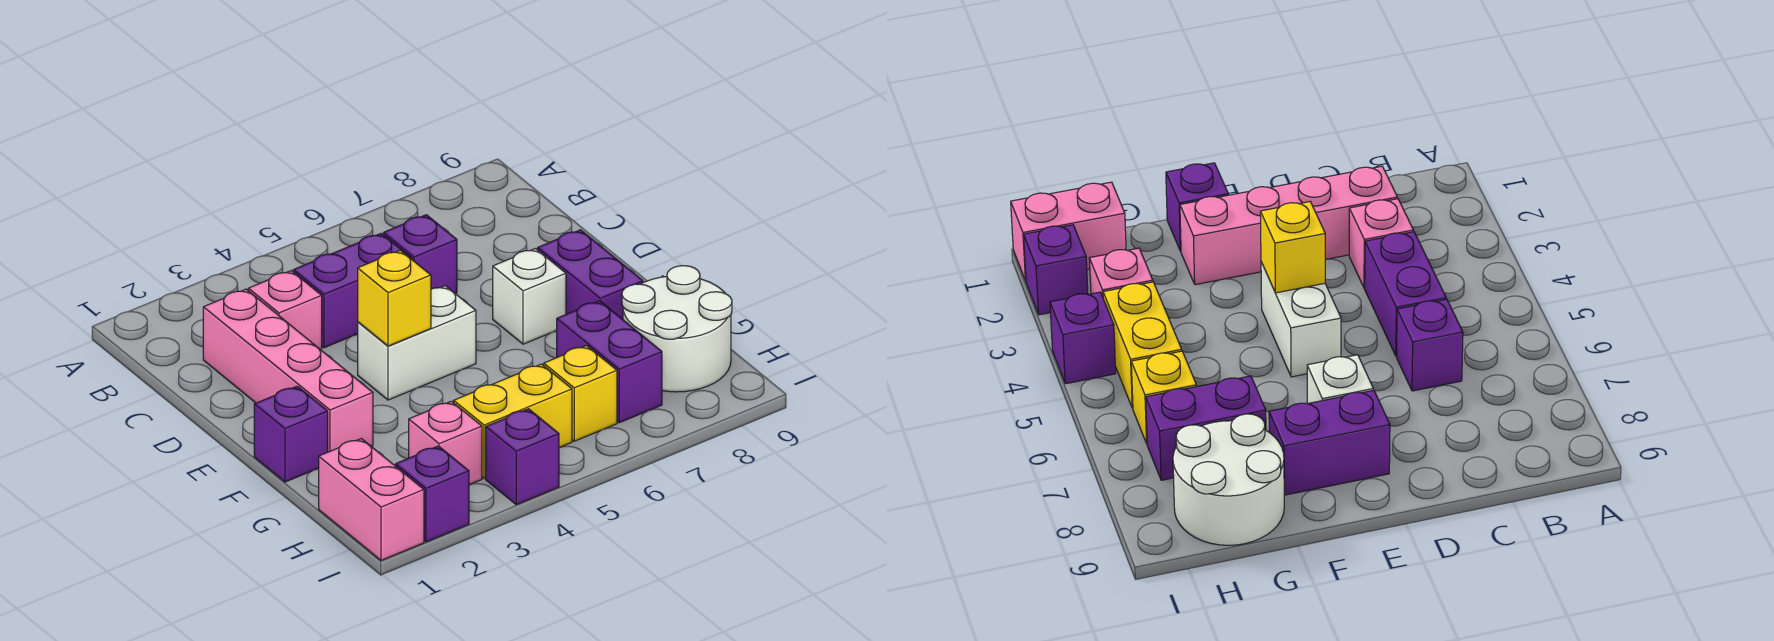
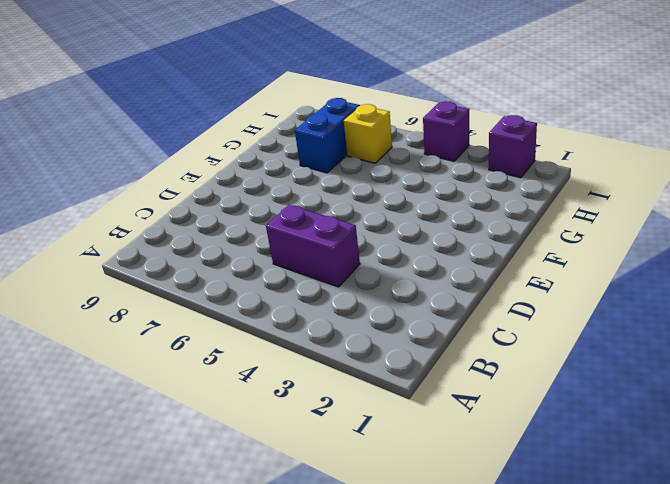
blue 1x2 brick [295,98,360,173] -> purple 1x2 brick [557,301,662,423]
none -> pink 1x4 brick [203,289,373,452]
none -> pink 1x1 brick [248,271,322,349]
none -> purple 1x1 brick [384,215,457,294]

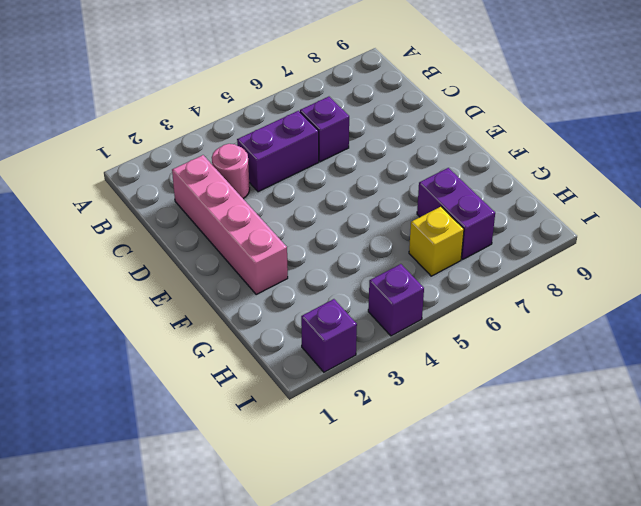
pink 1x1 round brick [212,144,250,199] -> pink 1x1 brick [248,271,322,349]
none -> white 1x2 brick [358,286,476,400]
none -> white 1x1 brick [493,248,566,344]
none -> purple 1x2 brick [538,230,643,319]

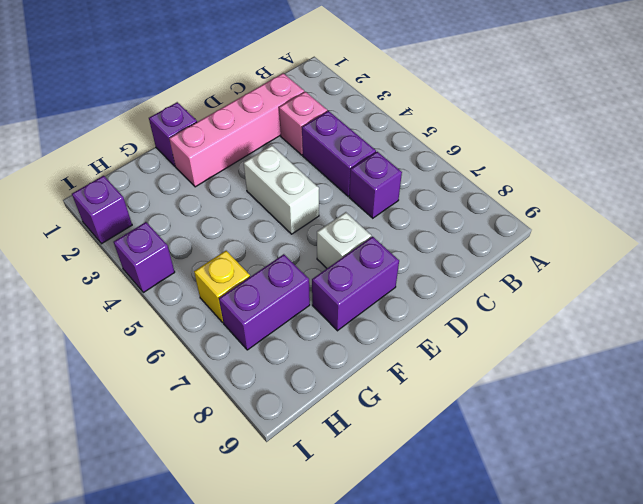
none -> white 2x2 round brick [622,266,732,392]
none -> pink 1x2 brick [319,439,424,560]
none -> pink 1x1 brick [409,401,482,485]

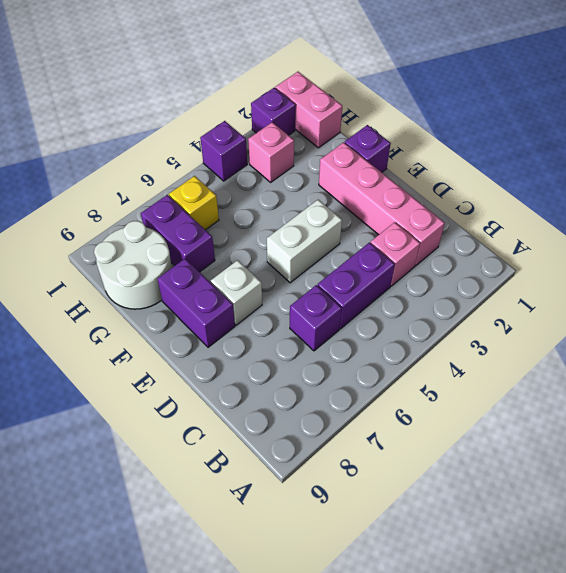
none -> yellow 1x2 brick [454,364,572,479]
none -> yellow 1x1 brick [358,250,431,346]

